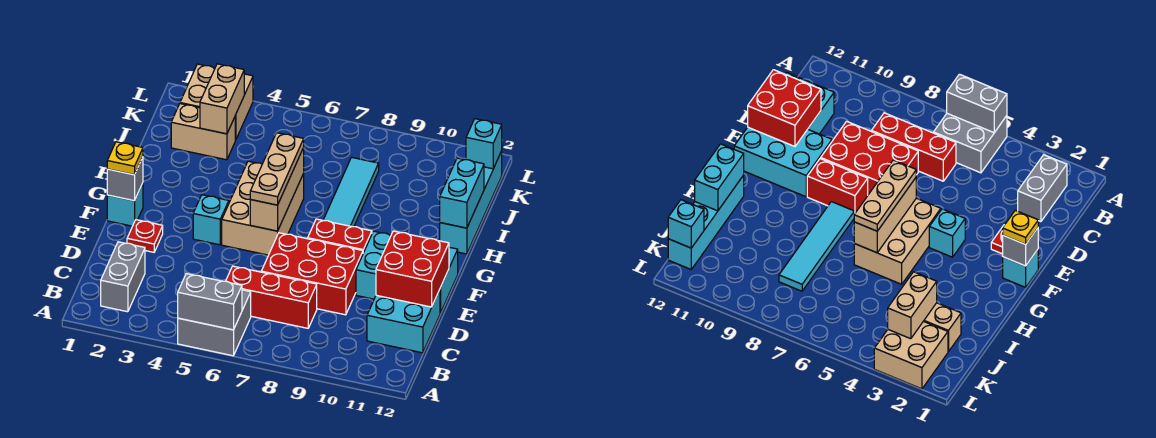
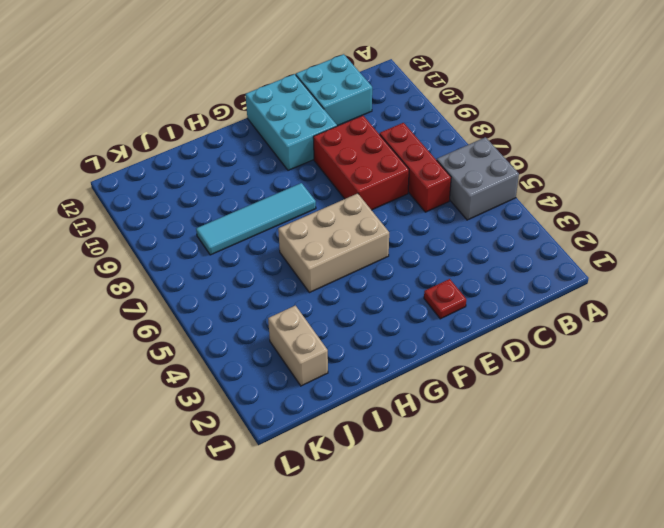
none -> grey 1x2 brick [101,242,145,312]
none -> cyan 1x1 brick [107,183,143,226]
none -> cyan 1x1 brick [193,195,229,245]

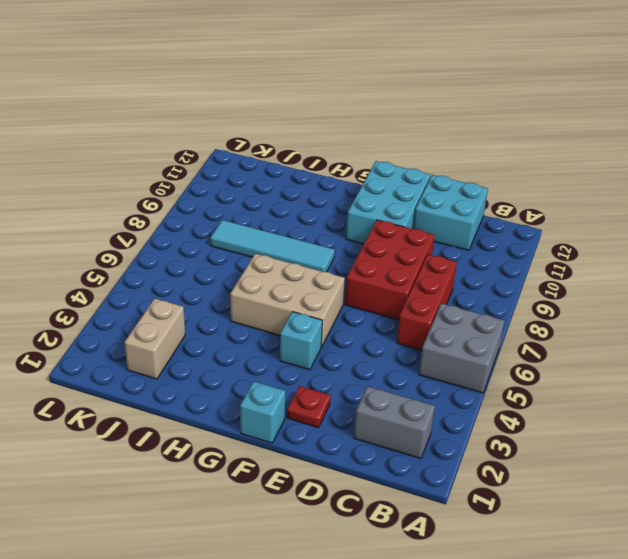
none -> red 1x2 brick [308,219,372,253]
none -> cyan 1x4 brick [440,151,502,254]
none -> tan 2x2 brick [180,64,253,140]

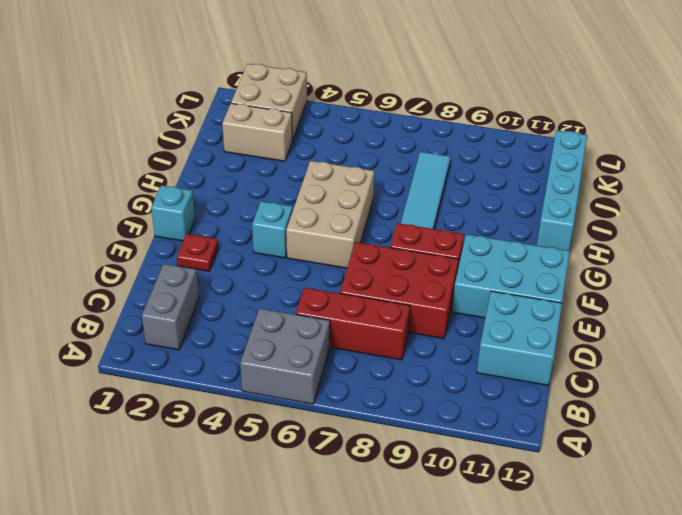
none -> grey 1x2 brick [178,274,242,330]
none -> red 2x2 brick [376,231,449,307]
none -> grey 1x1 brick [107,157,143,201]

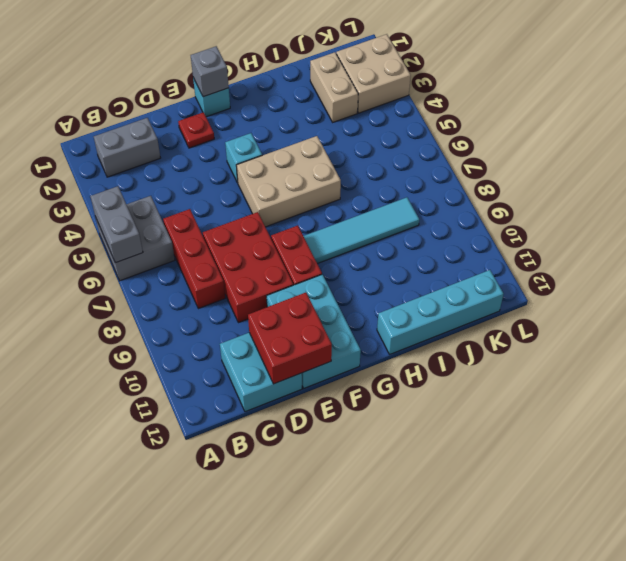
none -> tan 1x3 brick [250,148,304,231]
none -> cyan 1x2 brick [440,158,484,228]
none -> tan 1x2 brick [200,64,244,134]

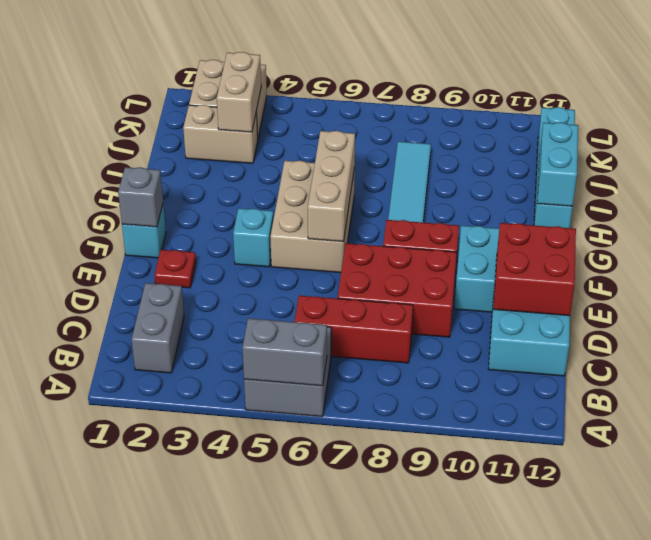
none -> cyan 1x1 brick [466,119,502,169]
none -> yellow 1x1 plate [107,142,143,175]
none -> tan 1x3 plate [250,133,304,205]

